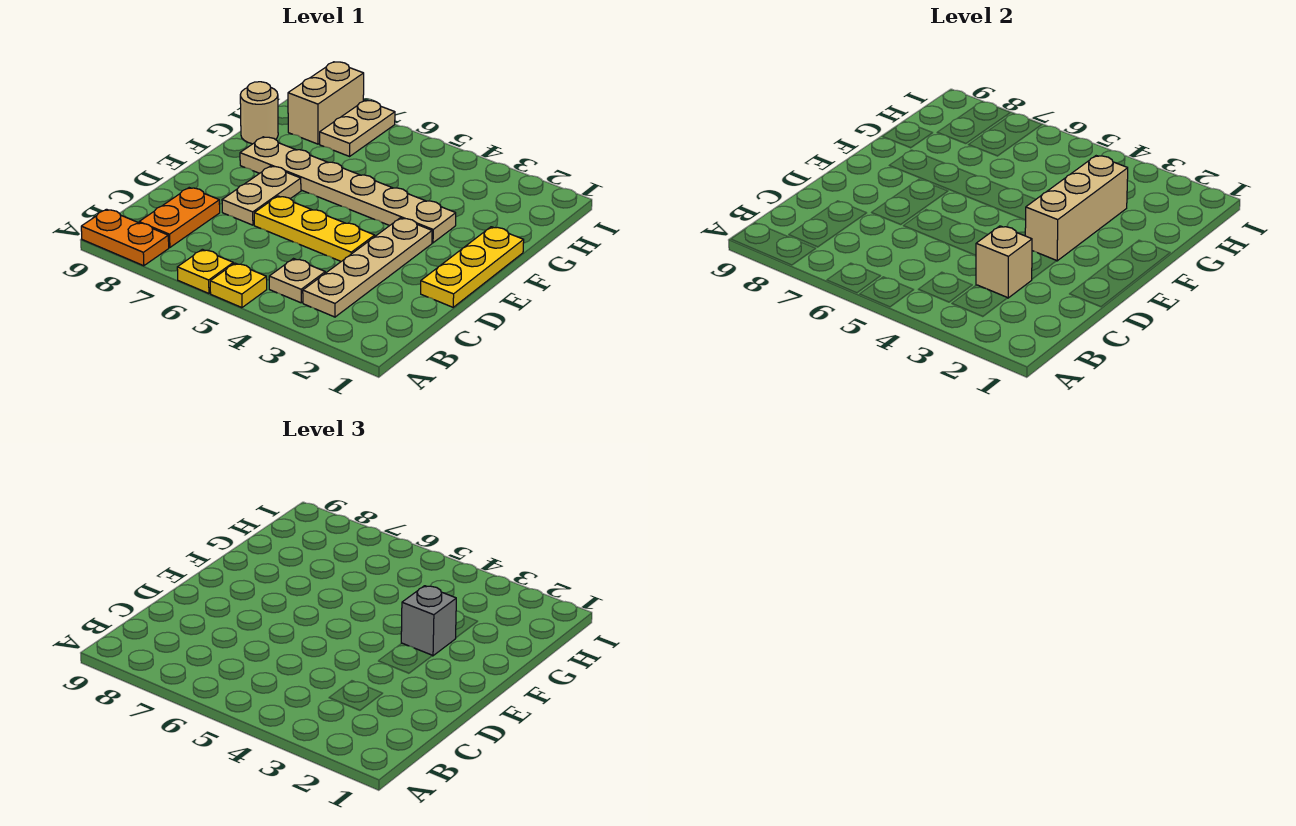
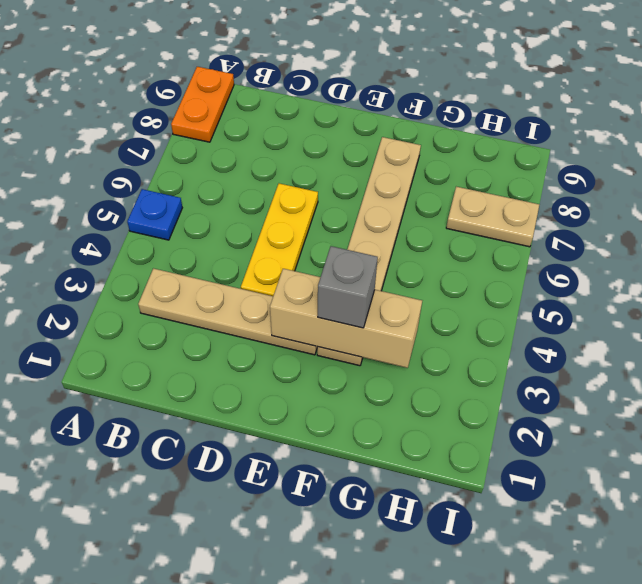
blue 1x1 plate [127,189,182,240] -> yellow 1x1 plate [210,263,267,308]
none -> yellow 1x1 plate [177,249,233,293]
none -> tan 1x1 plate [269,259,325,303]
none -> orange 1x2 plate [139,188,220,248]

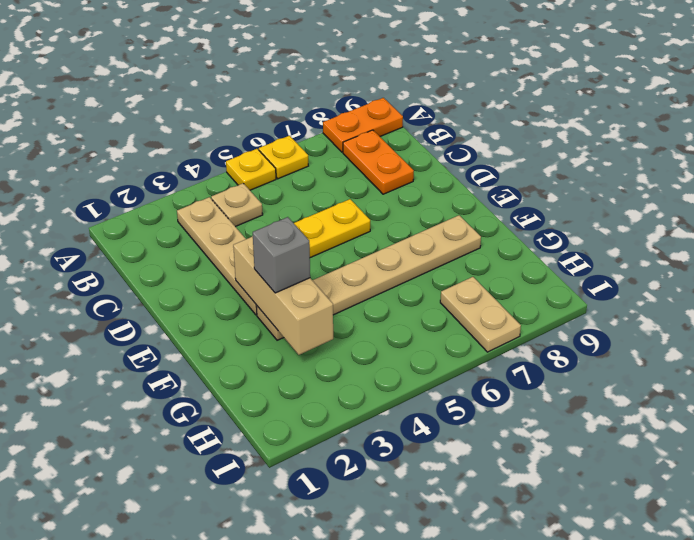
none -> yellow 1x3 plate [421,227,524,307]
none -> tan 1x2 plate [222,166,301,225]
none -> tan 1x1 round brick [240,82,278,144]

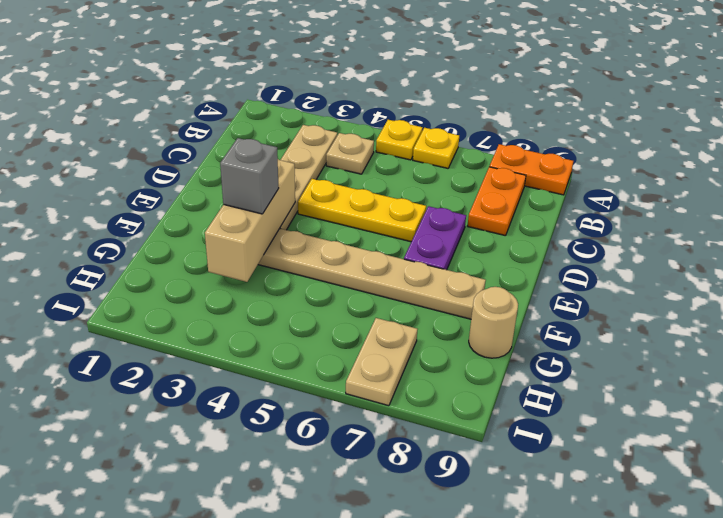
purple 1x2 plate [404,206,466,270] -> tan 1x2 plate [222,166,301,225]
none -> yellow 1x3 plate [421,227,524,307]
none -> tan 1x2 brick [288,62,364,144]
none -> tan 1x1 brick [976,226,1032,298]

